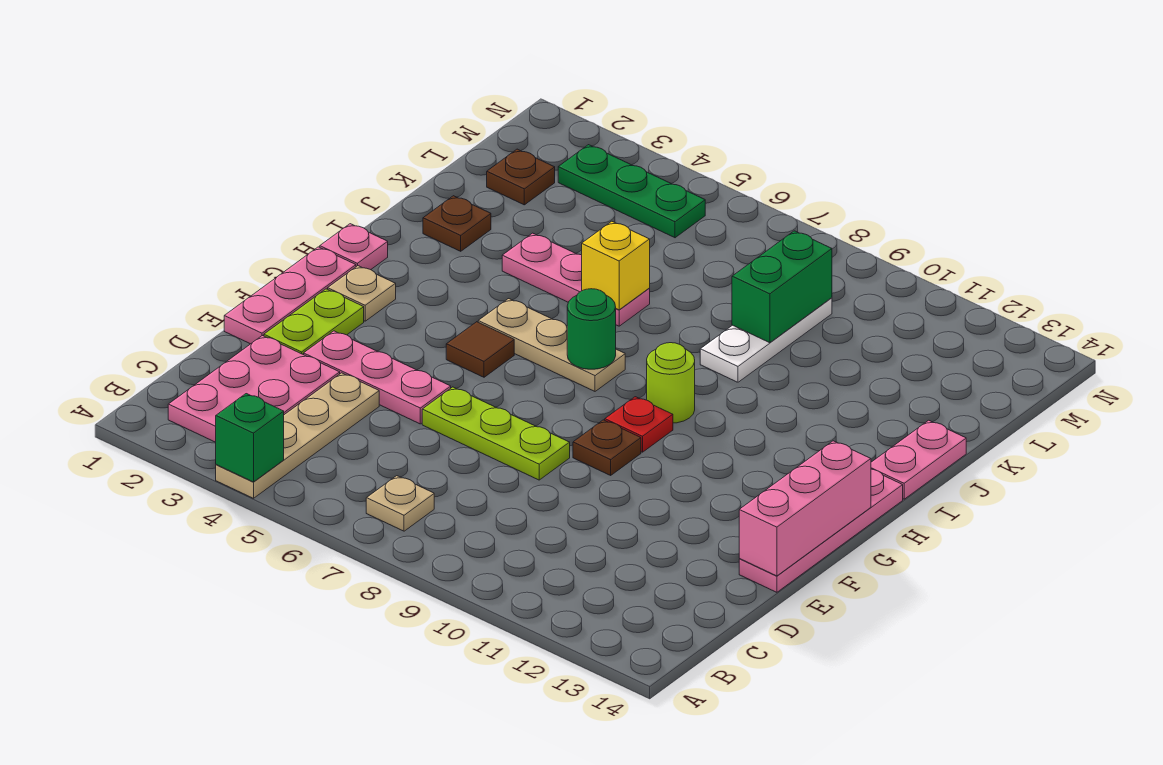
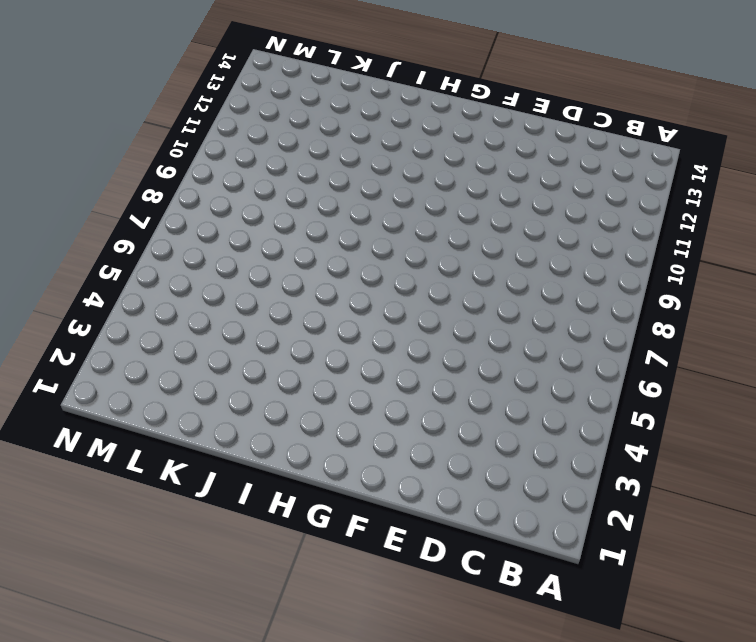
none -> tan 1x4 plate [216,373,379,498]
none -> pink 2x3 plate [168,336,340,442]
none -> tan 1x1 plate [366,476,434,531]

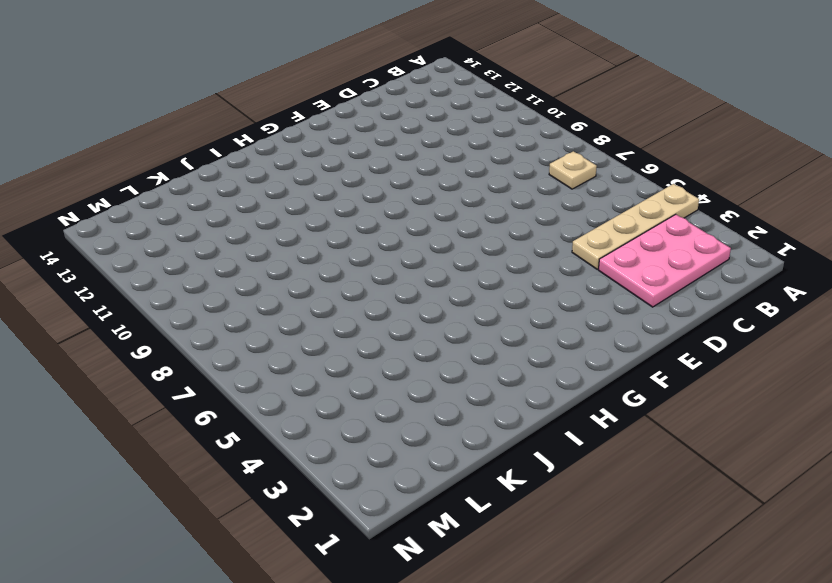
none -> pink 1x3 plate [224,247,356,344]
none -> lime 1x2 plate [264,289,364,355]
none -> pink 1x3 plate [304,331,451,424]

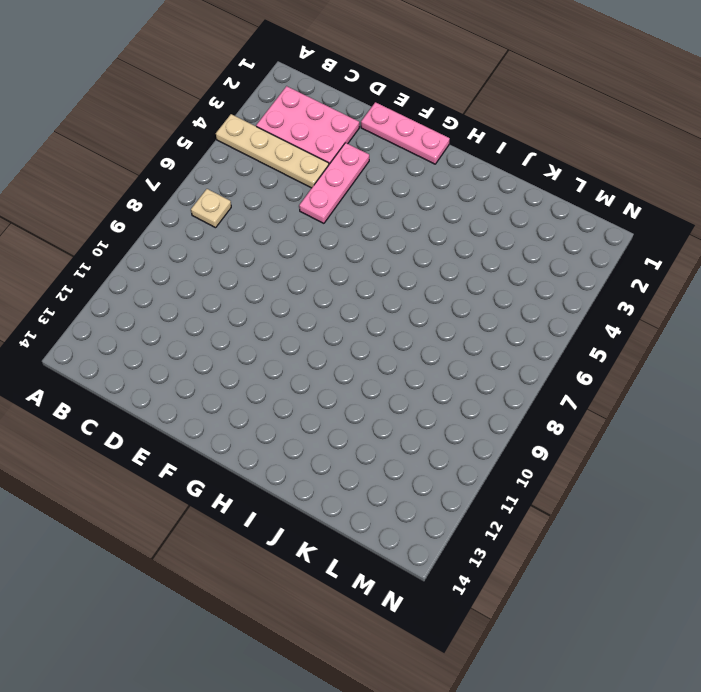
none -> lime 1x2 plate [264,289,364,355]
none -> lime 1x3 plate [422,387,570,480]
none -> pink 1x4 plate [739,469,903,592]

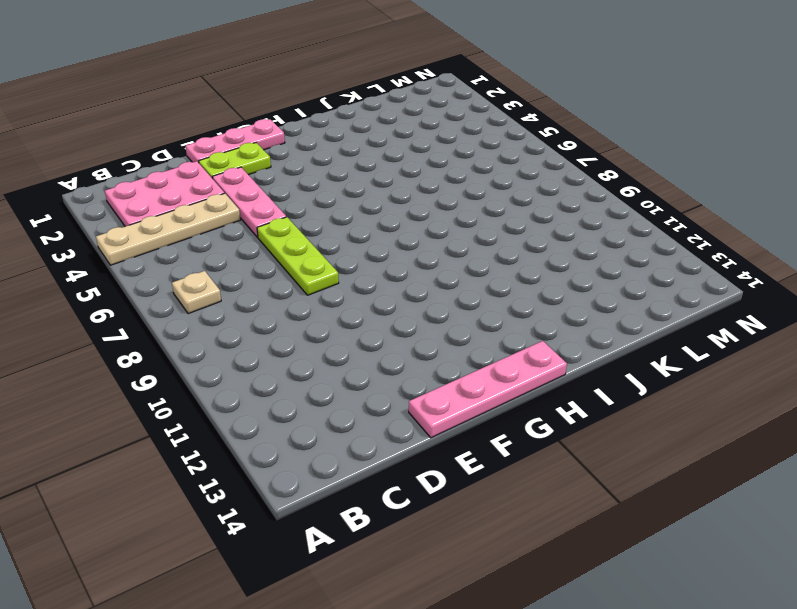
none -> brown 1x1 plate [573,420,641,475]
none -> tan 1x1 plate [328,266,396,321]
none -> brown 1x1 tile [446,322,514,377]

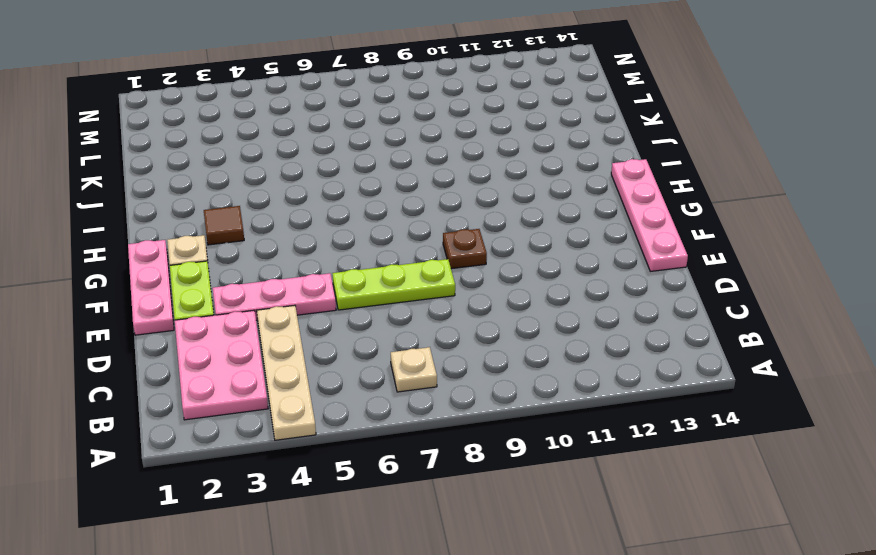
brown 1x1 tile [204,206,244,245] -> brown 1x1 tile moved to [446,322,514,377]
none -> red 1x1 plate [605,397,673,452]
none -> pink 1x1 plate [320,224,388,270]
none -> tan 1x3 plate [478,299,625,391]

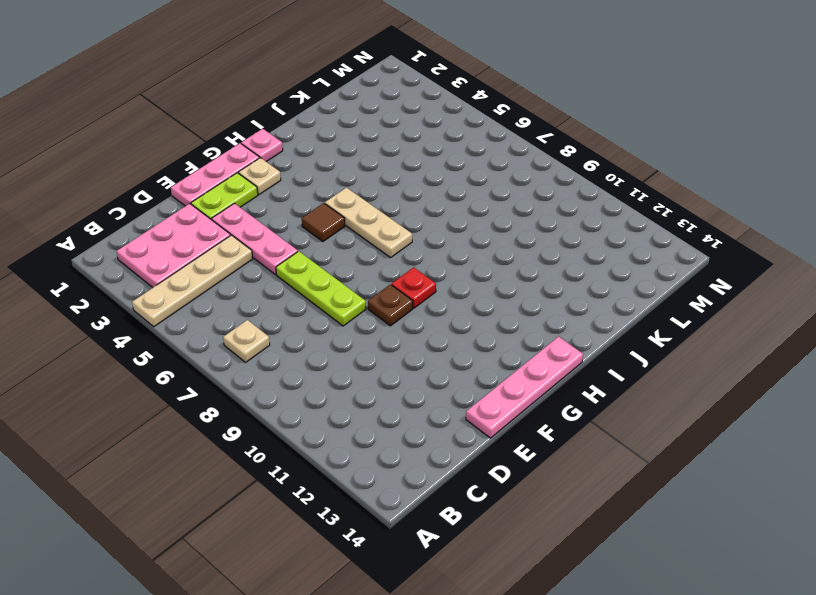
none -> lime 1x1 round brick [647,343,695,423]
none -> pink 1x2 plate [871,420,966,499]
none -> brown 1x1 plate [423,196,491,251]

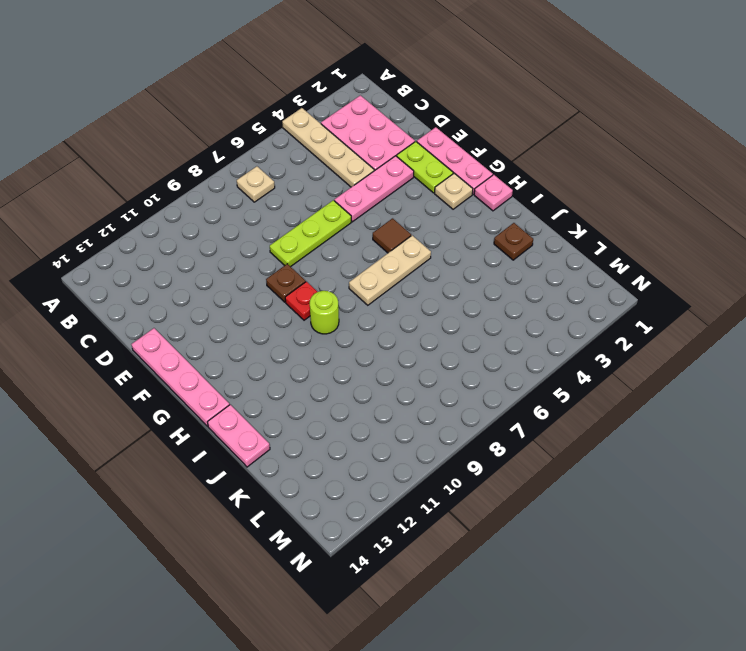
none -> pink 1x3 plate [502,233,650,326]
none -> white 1x3 plate [700,298,832,382]
none -> brown 1x1 plate [487,149,555,205]

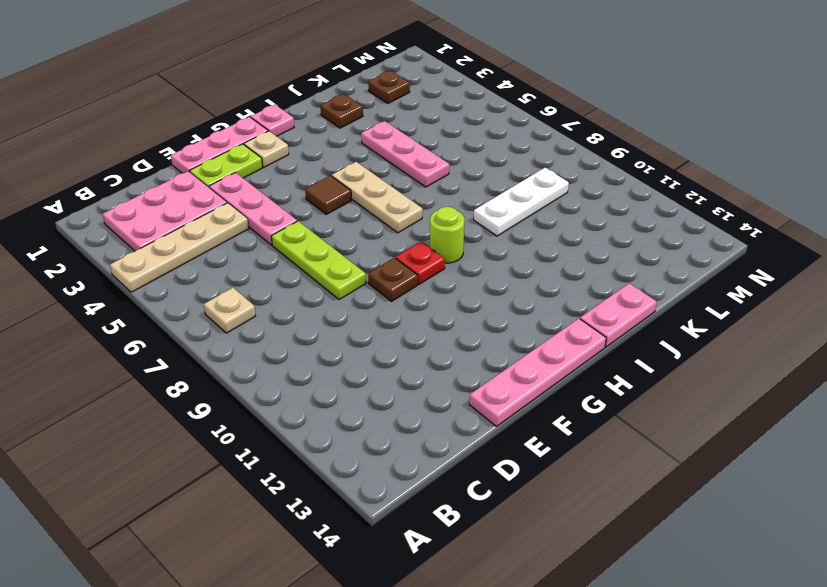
none -> green 1x3 plate [558,145,705,238]
none -> green 1x1 brick [216,394,284,482]
none -> pink 1x3 brick [739,441,871,576]

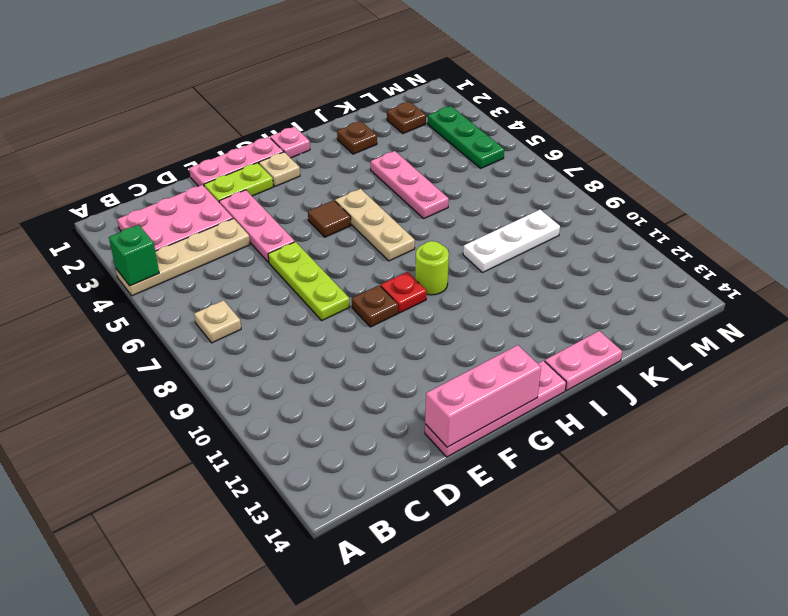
none -> green 1x1 round brick [567,289,616,369]
none -> yellow 1x1 brick [582,221,650,310]
none -> green 1x2 brick [732,231,832,343]

